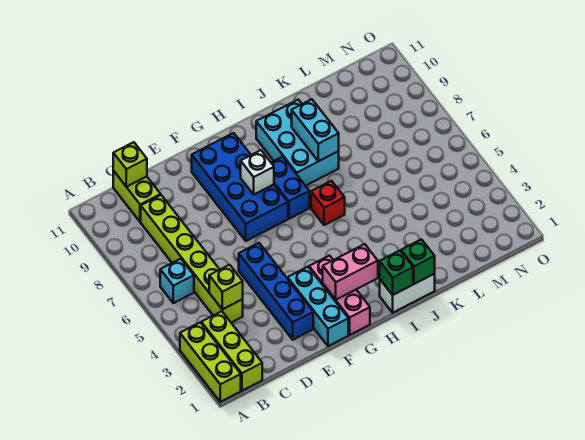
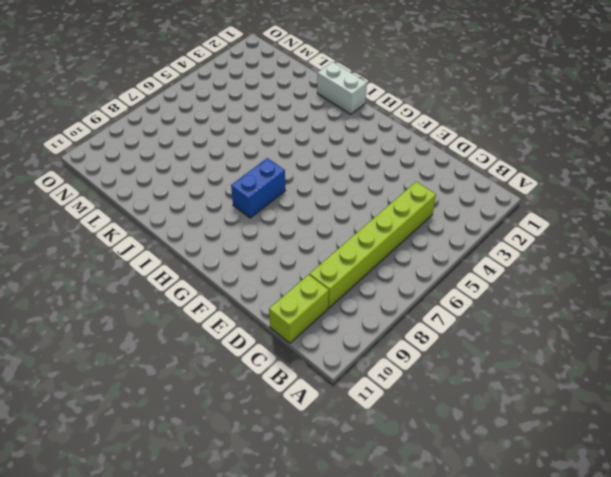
none -> lime 1x3 brick [180,322,241,402]
none -> lime 1x3 brick [201,311,262,391]
none -> cyan 1x1 brick [160,259,194,303]

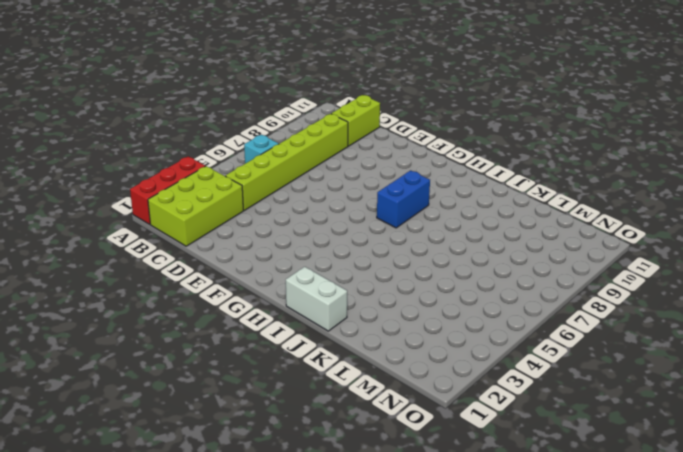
red 1x3 brick [130,156,205,224] -> lime 1x3 brick [180,322,241,402]
lime 2x3 brick [148,166,244,246] -> lime 1x3 brick [201,311,262,391]
none -> blue 1x4 brick [239,243,313,340]
none -> cyan 1x3 brick [288,267,348,346]
none -> blue 2x4 brick [192,133,288,241]

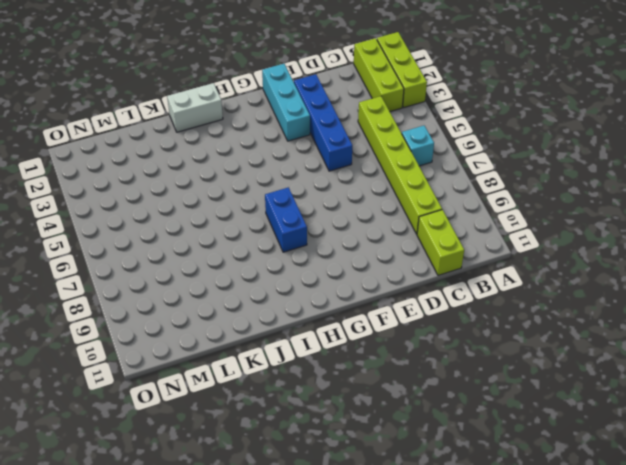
none -> blue 2x4 brick [192,133,288,241]
none -> pink 1x3 brick [309,256,370,335]
none -> red 1x1 brick [311,181,345,225]

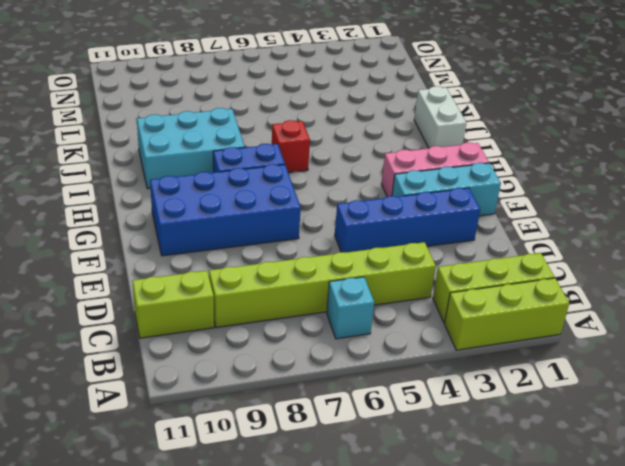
none -> lime 1x1 brick [209,265,243,309]
none -> lime 1x1 brick [113,142,147,187]
none -> pink 1x2 brick [323,244,378,300]

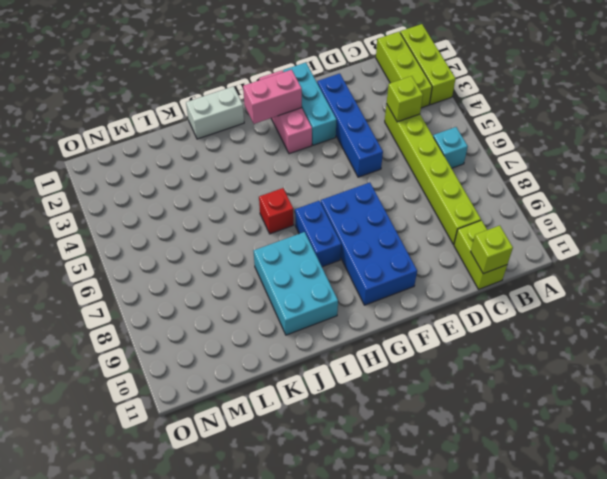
none -> white 1x1 brick [241,150,274,194]
none -> green 1x1 brick [380,251,413,295]
none -> green 1x1 brick [401,239,435,284]

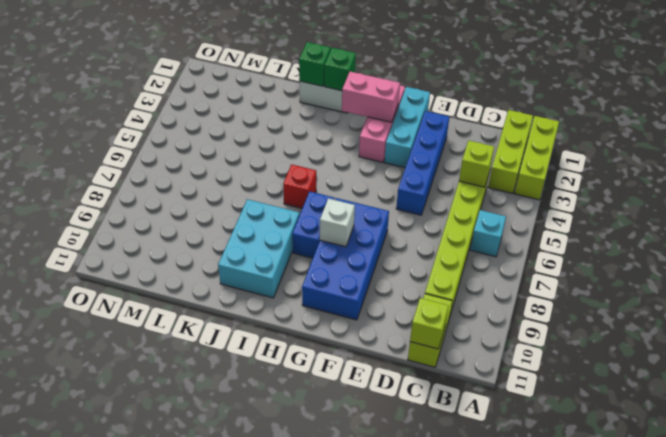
none -> cyan 1x2 brick [292,99,339,161]

